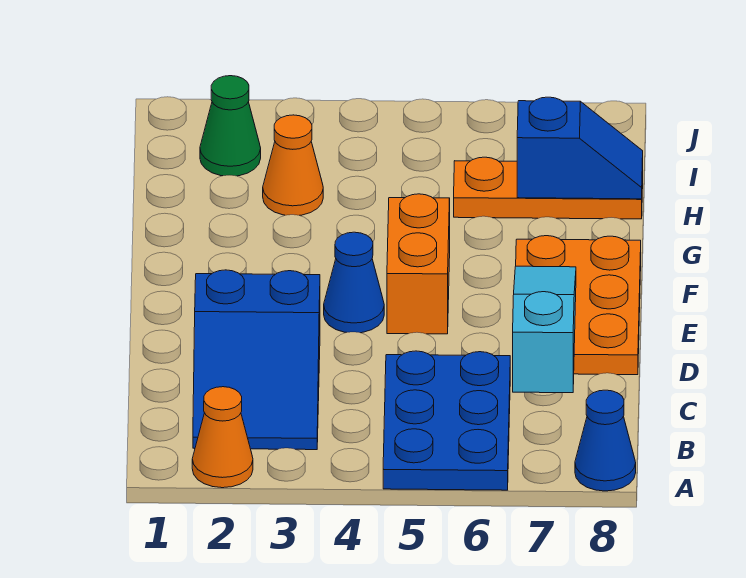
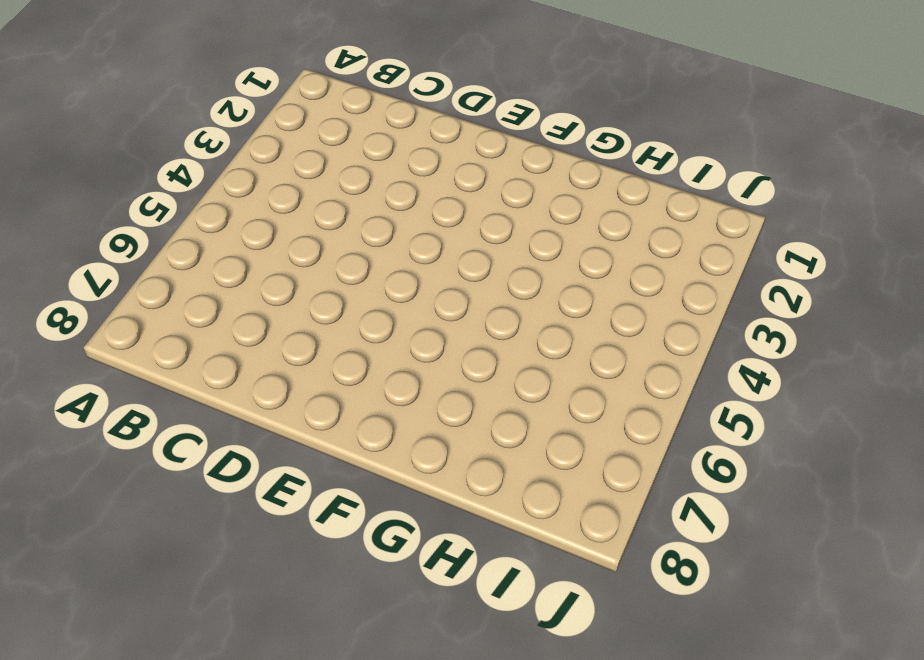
none -> orange 1x1 cone [192,387,253,488]
none -> blue 2x3 plate [383,351,510,490]
none -> blue 1x1 cone [575,390,636,491]

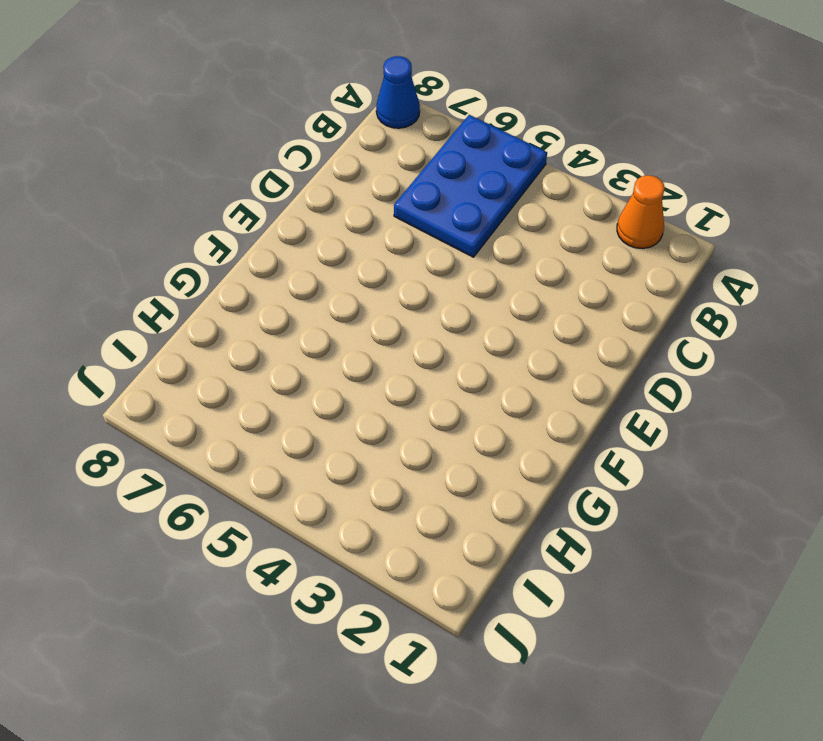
none -> blue 2x3 slope [193,270,320,450]
none -> orange 2x3 plate [516,236,641,375]
none -> blue 1x1 cone [324,232,384,333]

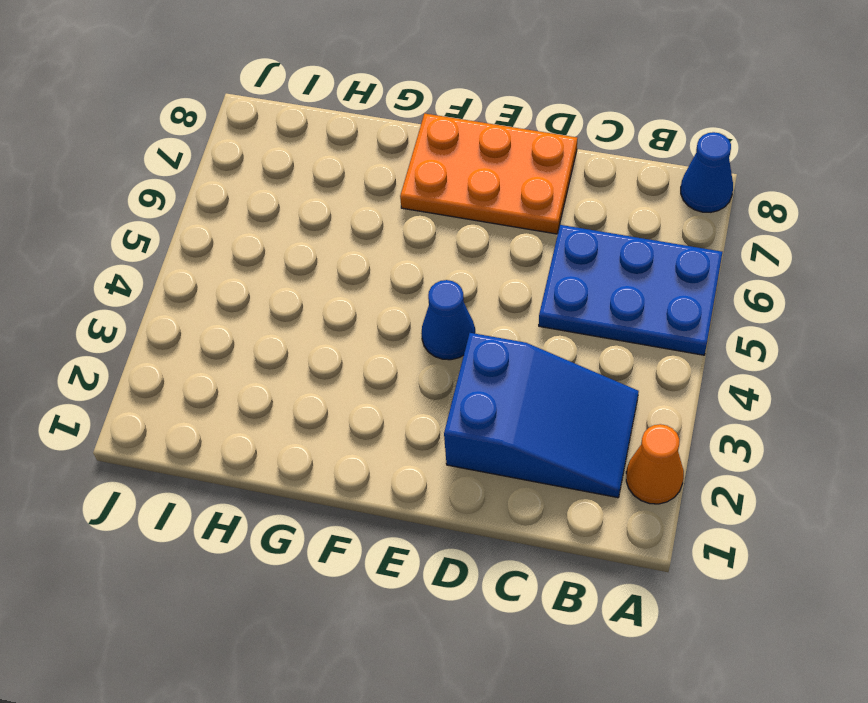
none -> orange 1x2 brick [387,194,450,334]
none -> orange 1x1 cone [263,115,323,215]
none -> orange 1x3 plate [454,157,643,219]

